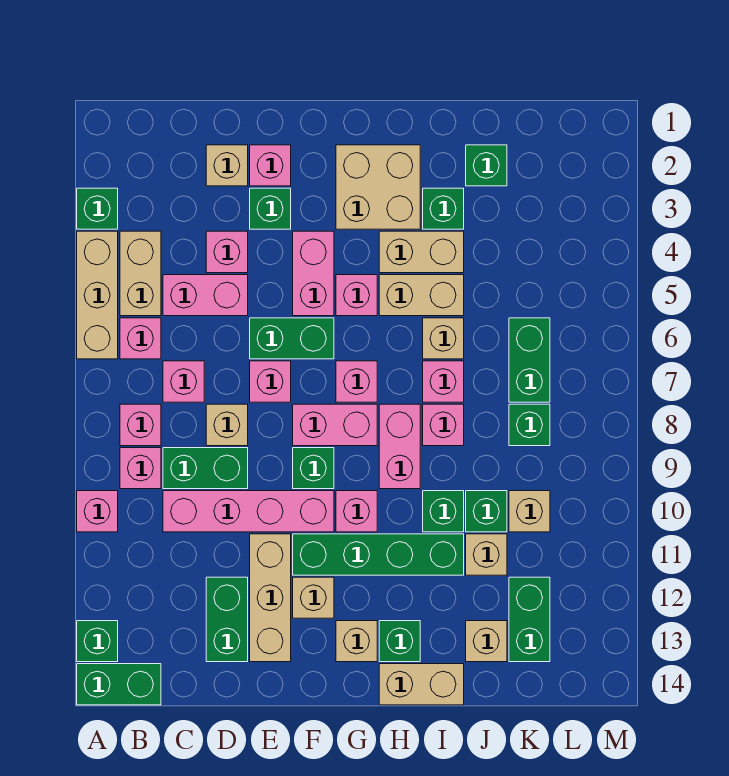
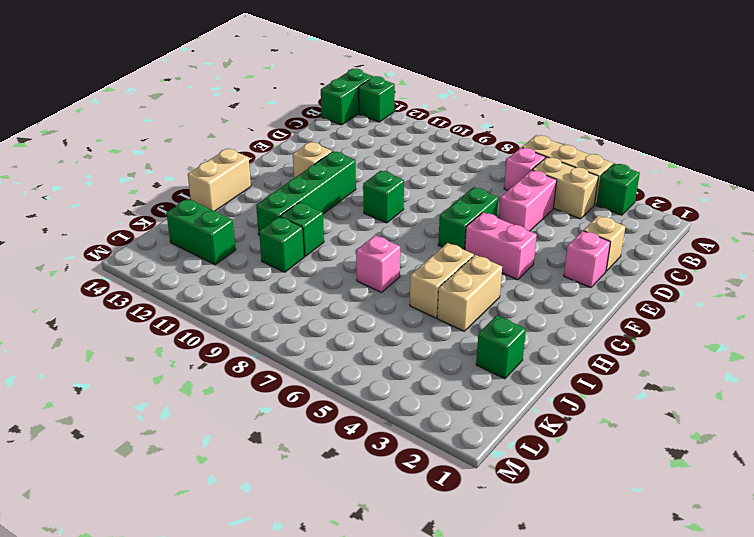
none -> pink 1x1 brick [77,491,118,532]
none -> pink 1x1 brick [120,404,161,446]
none -> pink 1x1 brick [120,448,161,489]
none -> pink 1x1 brick [163,361,204,402]

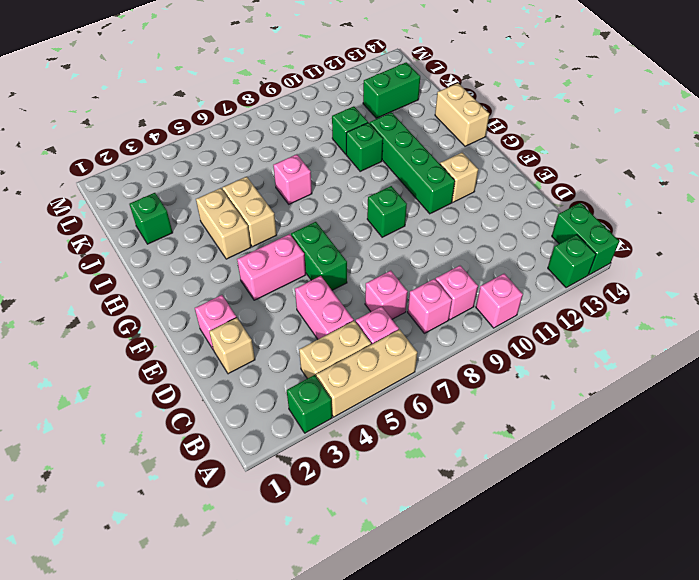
none -> green 1x2 brick [163,448,248,489]
none -> pink 1x4 brick [163,491,334,532]
none -> pink 1x1 brick [206,231,248,273]
none -> tan 1x1 brick [206,404,248,446]

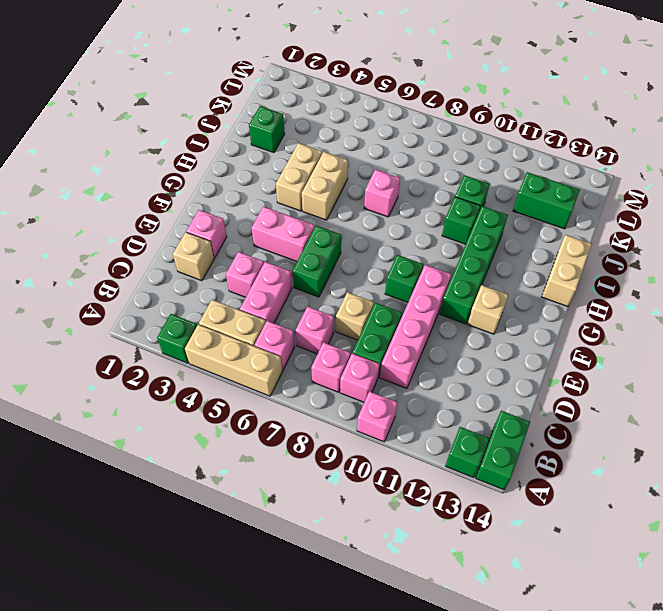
none -> green 1x2 brick [206,577,248,662]
none -> green 1x1 brick [250,188,291,229]
none -> pink 1x1 brick [250,361,291,402]
none -> tan 1x3 brick [250,534,291,662]

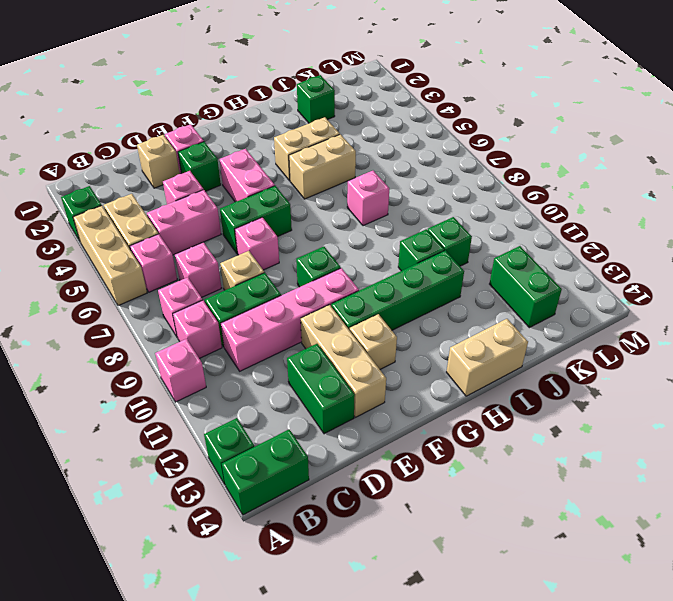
none -> pink 1x2 brick [293,404,377,446]
none -> tan 2x2 brick [336,145,420,229]
none -> pink 1x1 brick [336,275,377,316]
none -> pink 1x1 brick [336,361,377,402]

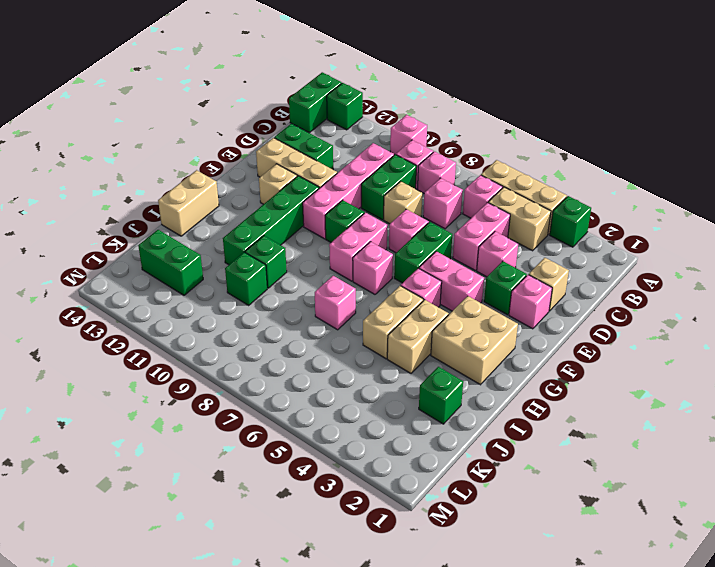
none -> pink 1x1 brick [336,491,377,532]
none -> tan 1x1 brick [336,621,377,662]
none -> pink 1x2 brick [379,404,420,489]
none -> green 1x1 brick [379,621,420,662]

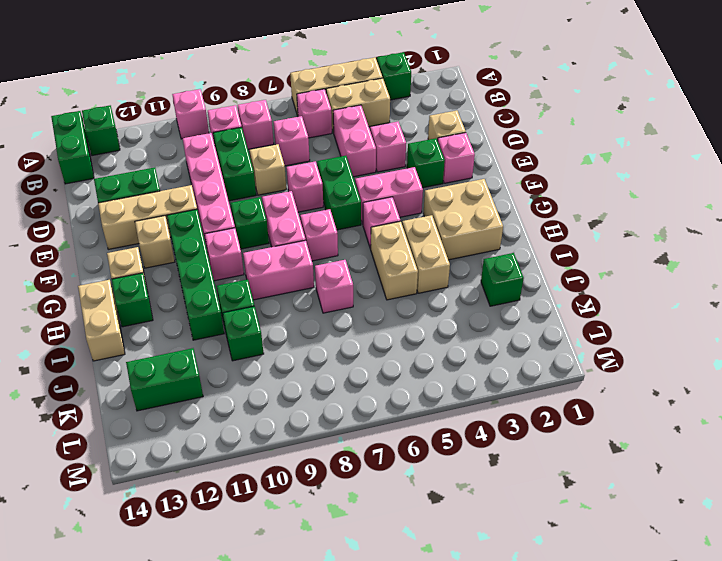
none -> green 1x1 brick [423,188,464,229]
none -> tan 1x1 brick [423,318,464,359]
none -> pink 1x1 brick [423,404,464,446]
none -> tan 1x1 brick [466,534,507,575]

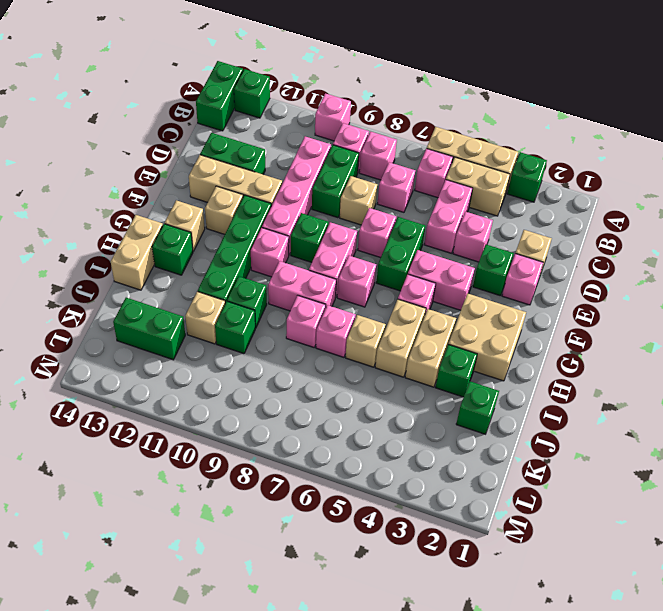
none -> tan 1x1 brick [466,621,507,662]
none -> green 1x2 brick [509,318,550,402]
none -> green 1x1 brick [509,404,550,446]
none -> tan 1x1 brick [509,491,550,532]

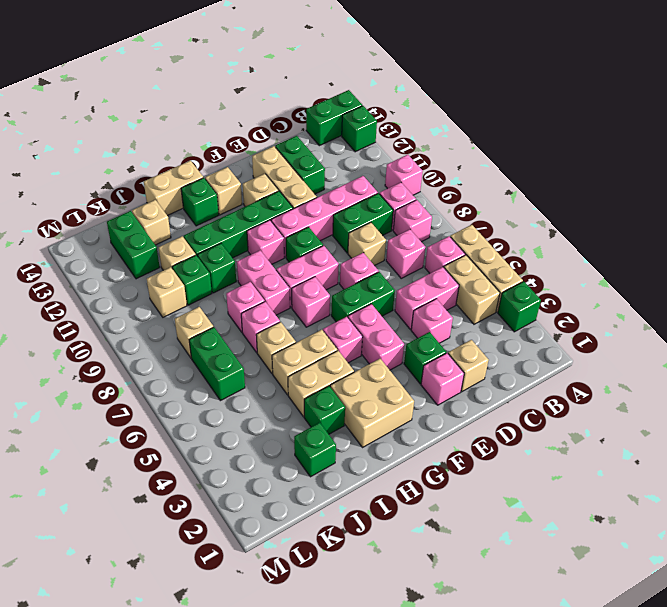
tan 1x1 brick [175,307,213,358] -> green 1x1 brick [509,404,550,446]

